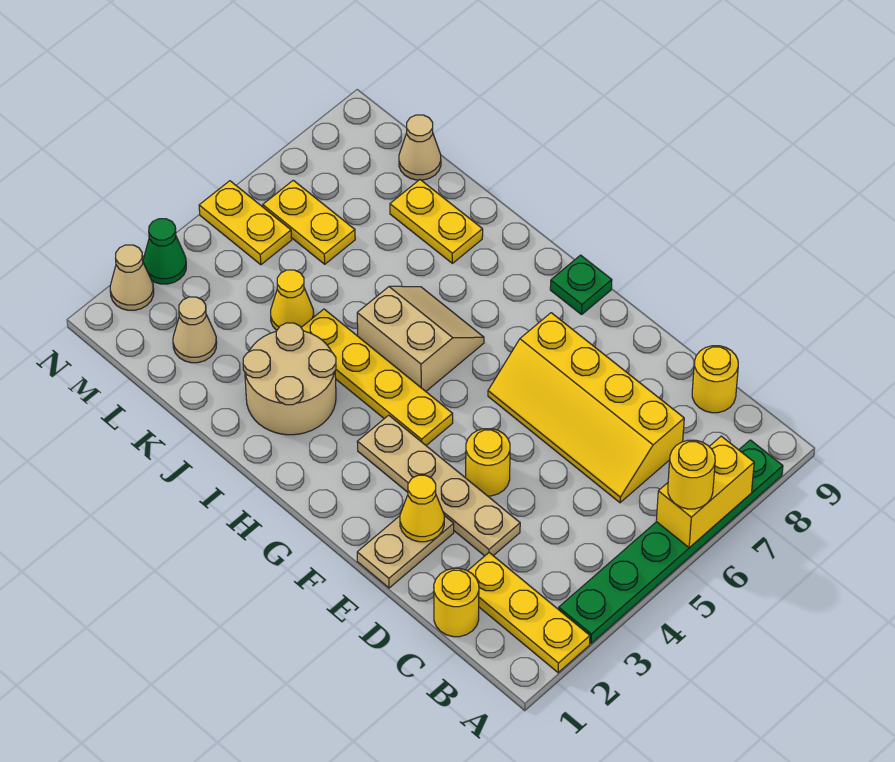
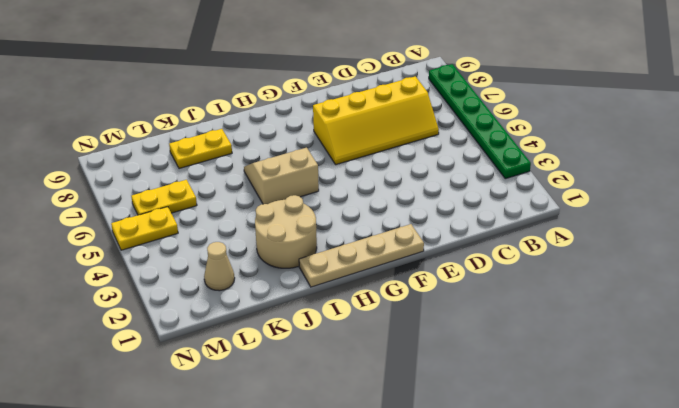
tan 1x4 plate [299,224,424,287] -> tan 1x4 plate moved to [357,415,520,556]
none -> yellow 1x3 plate [468,553,590,673]
none -> yellow 1x1 round brick [434,568,479,637]
none -> yellow 1x1 round brick [692,346,738,413]

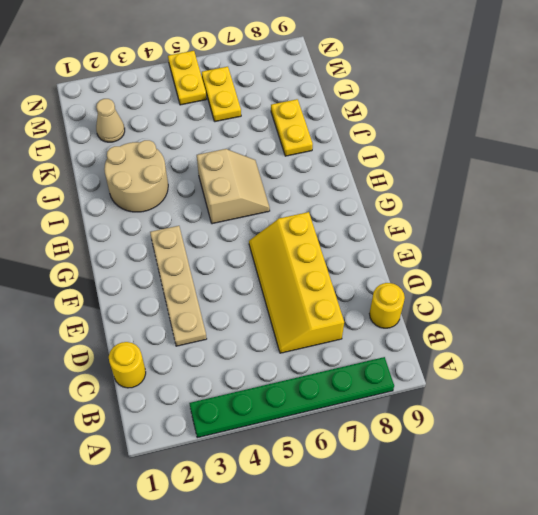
none -> yellow 1x3 plate [468,553,590,673]
none -> tan 1x2 plate [357,516,454,588]
none -> yellow 1x1 round brick [466,429,510,496]

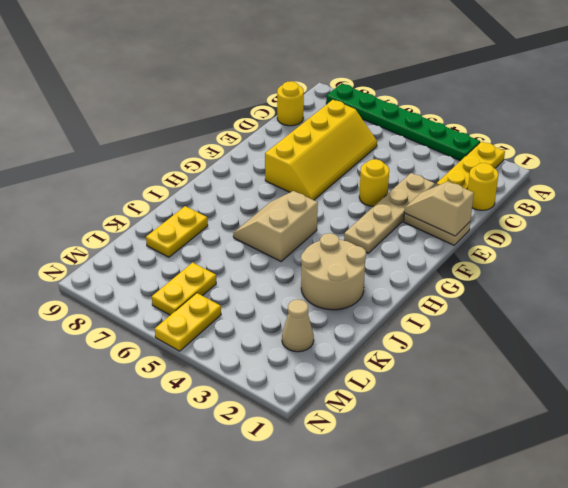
tan 1x2 slope [404,181,474,236] -> yellow 1x1 cone [400,475,444,542]
none -> yellow 1x4 plate [301,309,453,445]
none -> green 1x1 plate [550,255,612,315]
none -> yellow 1x1 cone [271,270,314,330]

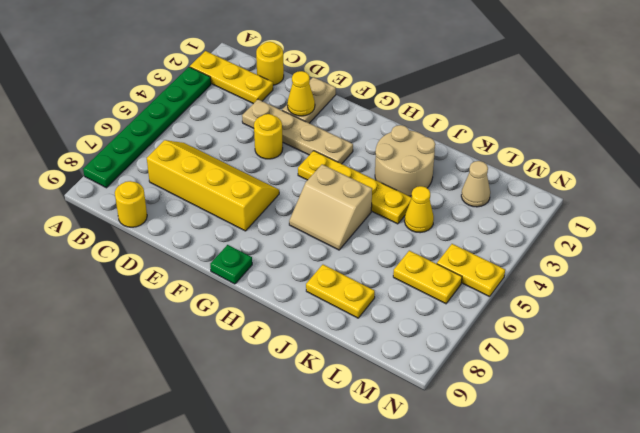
none -> tan 1x1 cone [399,115,441,180]
none -> tan 1x1 cone [110,245,154,310]
none -> green 1x1 cone [143,219,186,284]

